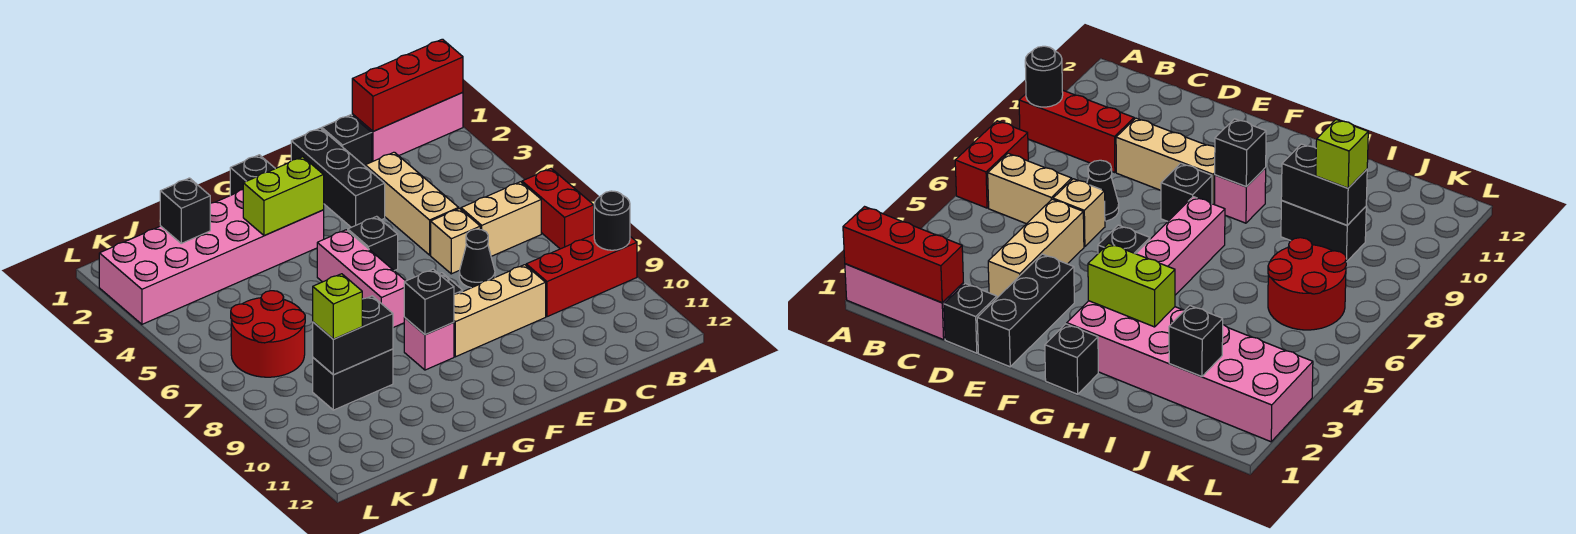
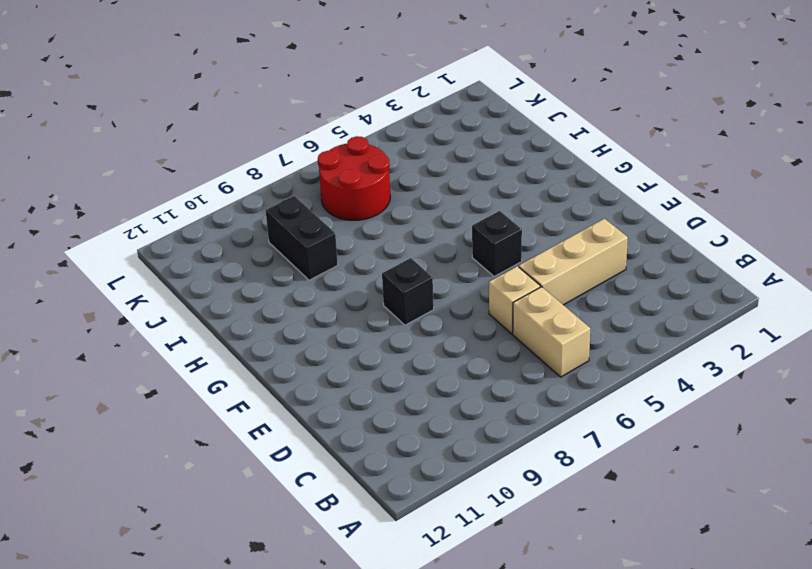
none -> pink 1x3 brick [352,92,463,162]
none -> red 1x2 brick [522,169,594,249]
none -> red 1x3 brick [526,234,637,317]

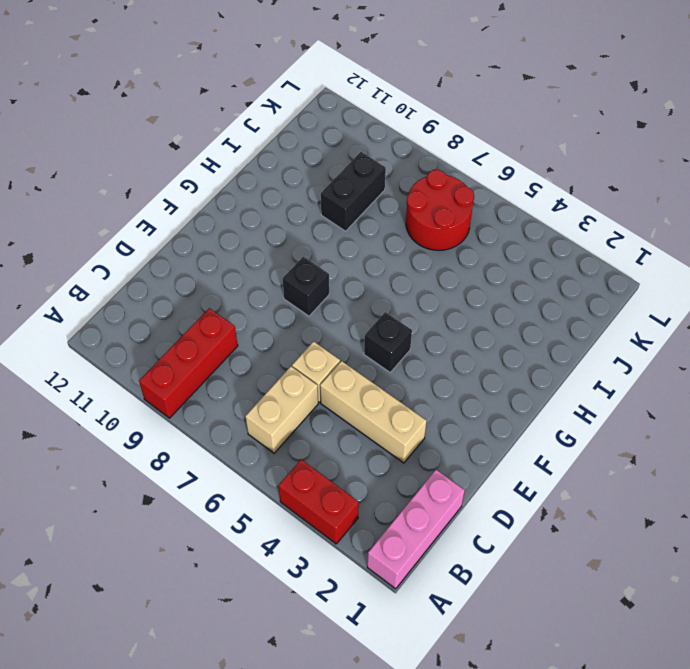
red 1x2 brick [278,460,359,544] -> red 1x2 brick moved to [522,169,594,249]
none -> black 1x1 brick [322,115,372,166]
none -> black 1x1 cone [459,229,495,288]
none -> tan 1x3 brick [454,265,546,357]

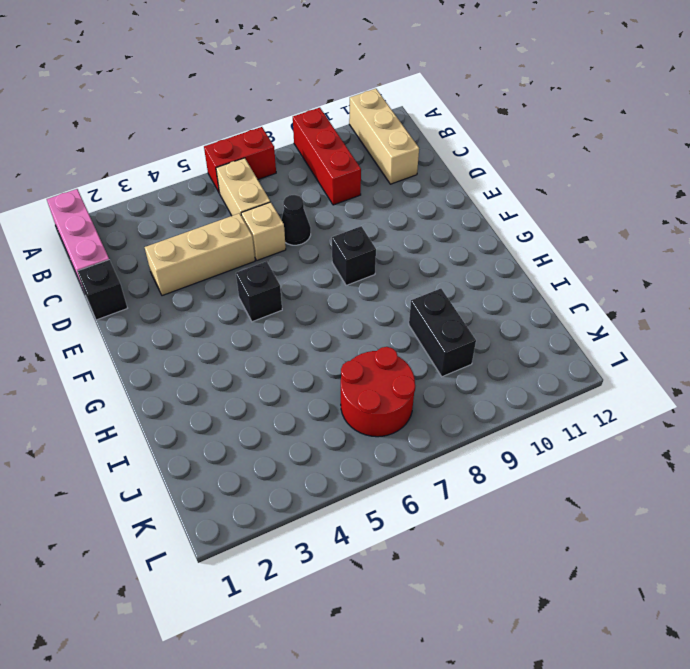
tan 1x3 brick [349,89,419,184] -> tan 1x3 brick moved to [454,265,546,357]
none -> black 1x3 brick [291,128,385,227]
none -> black 1x1 brick [230,155,275,195]
none -> pink 2x6 brick [99,190,324,324]

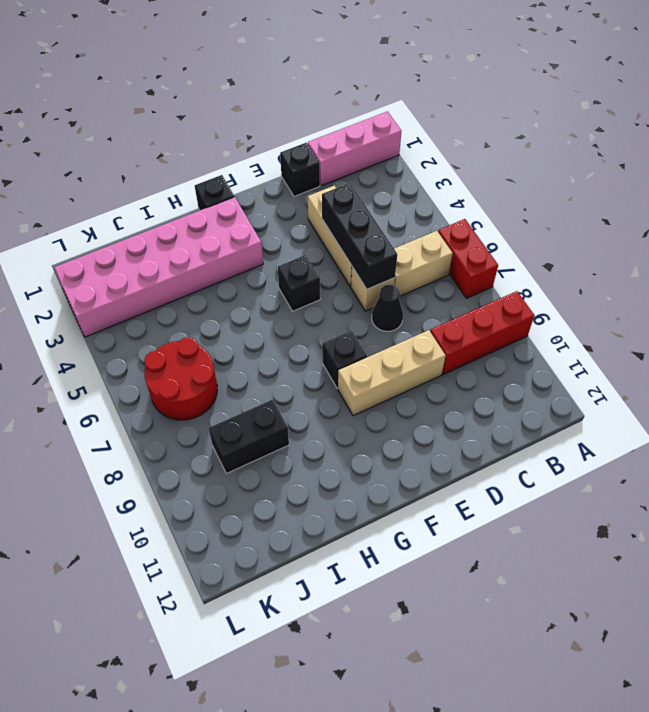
black 1x3 brick [322,183,397,289] -> black 1x3 brick moved to [291,128,385,227]
none -> pink 1x3 brick [317,230,405,328]
none -> pink 1x1 brick [404,318,454,370]
none -> red 1x3 brick [352,39,463,131]

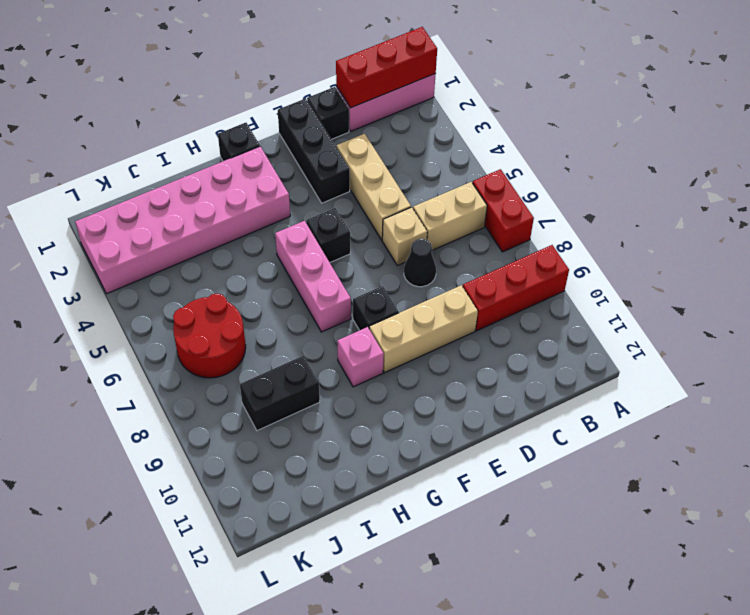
none -> black 1x1 round brick [594,191,630,250]
none -> lime 1x2 brick [243,157,324,236]
none -> black 1x1 brick [404,269,454,335]

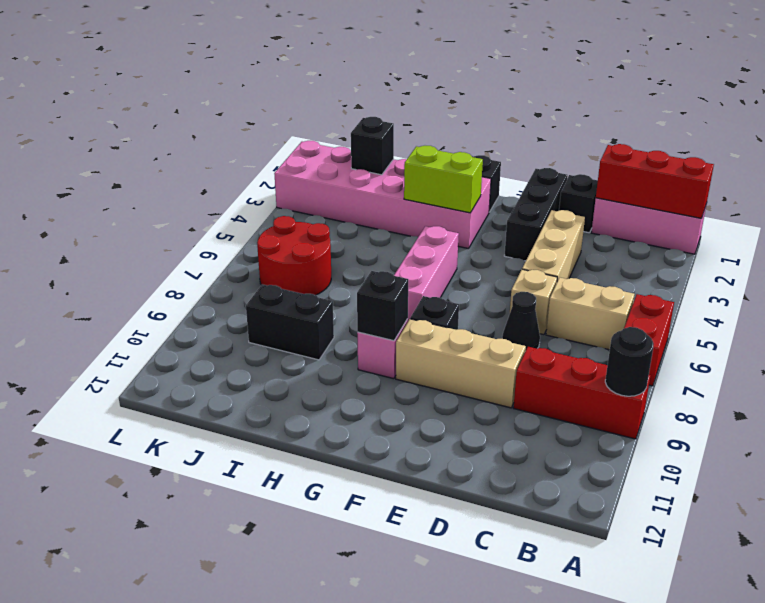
none -> black 1x1 brick [348,216,398,271]
none -> black 1x2 brick [313,296,393,375]
none -> lime 1x1 brick [313,274,362,339]

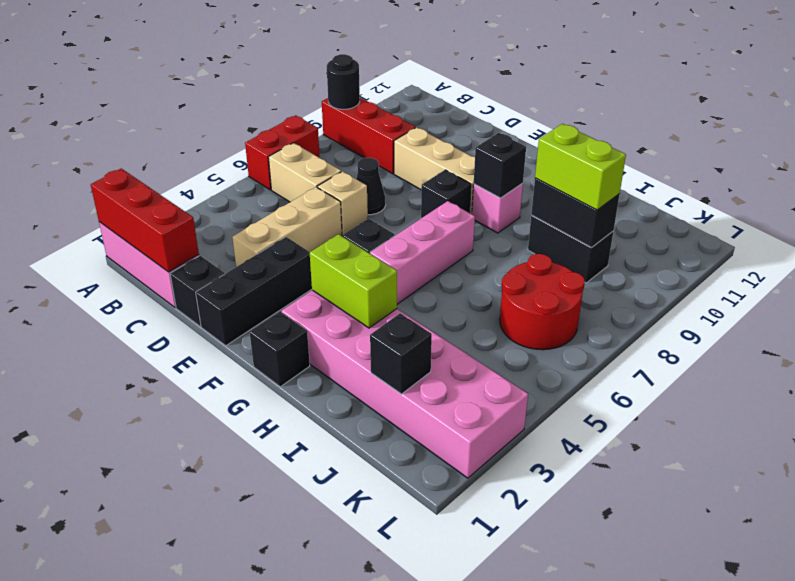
lime 1x2 brick [535,124,626,210] -> lime 1x1 brick [313,274,362,339]

